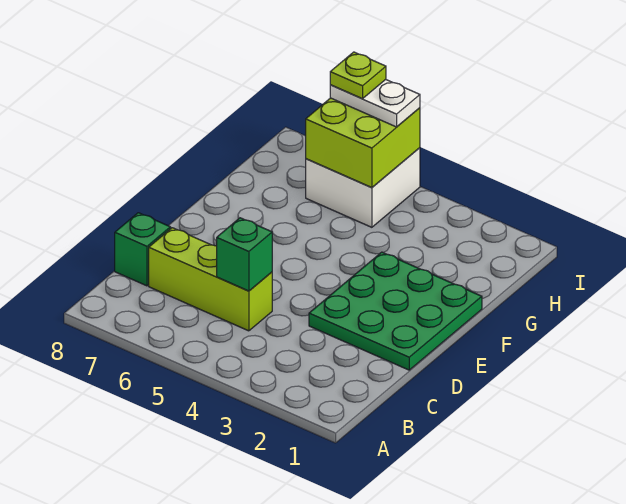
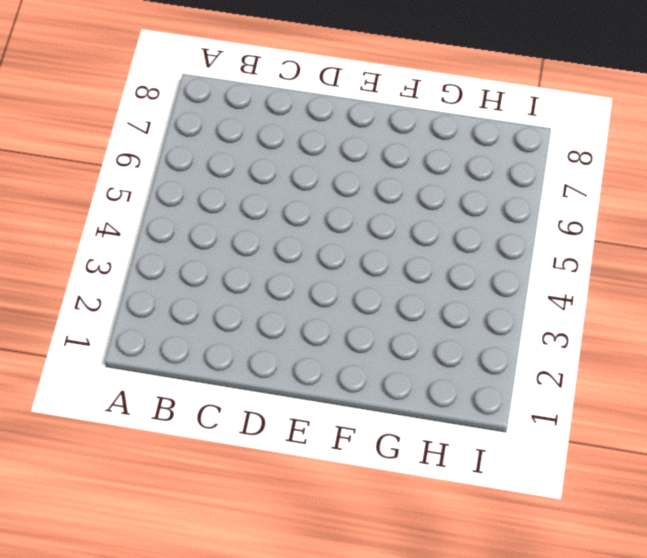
none -> lime 1x3 brick [149,228,272,331]
none -> green 1x1 brick [115,213,171,286]

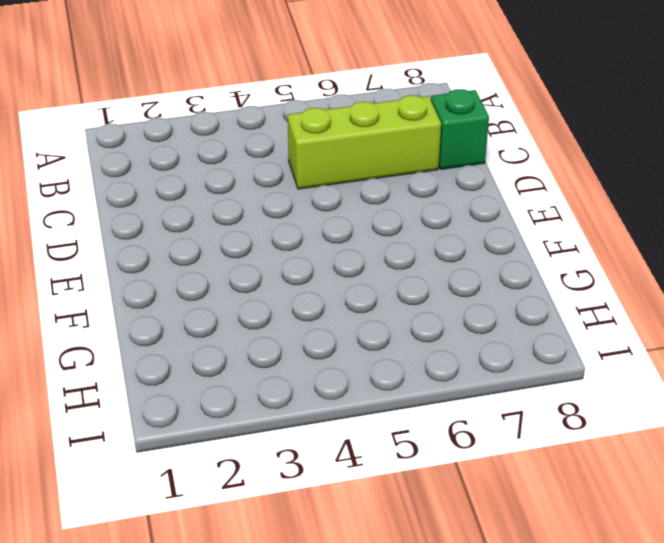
none -> green 3x3 plate [309,252,482,370]
none -> white 2x2 brick [306,148,420,227]

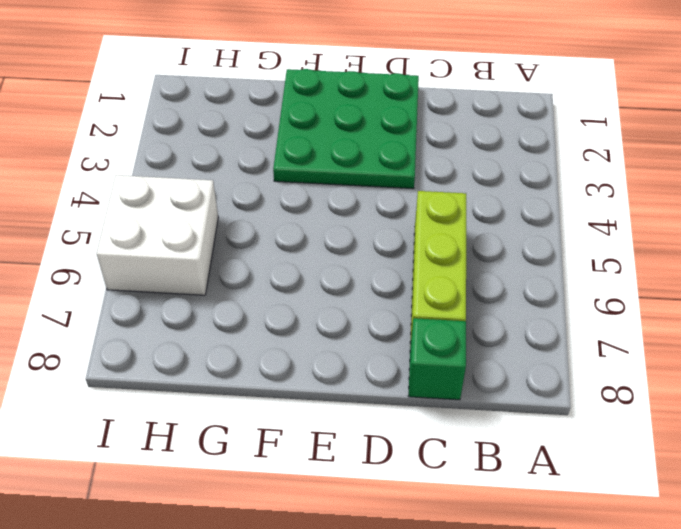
none -> green 1x1 brick [217,218,272,291]
none -> lime 2x2 brick [306,98,420,187]

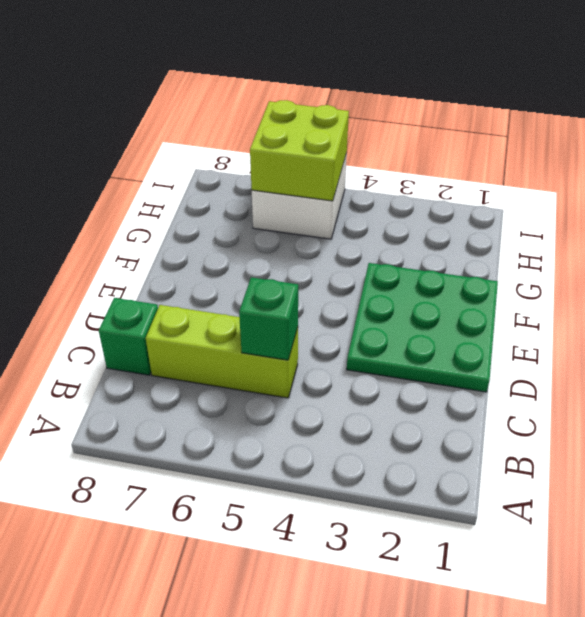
none -> white 1x2 plate [330,80,420,127]
none -> lime 1x1 plate [330,52,386,99]

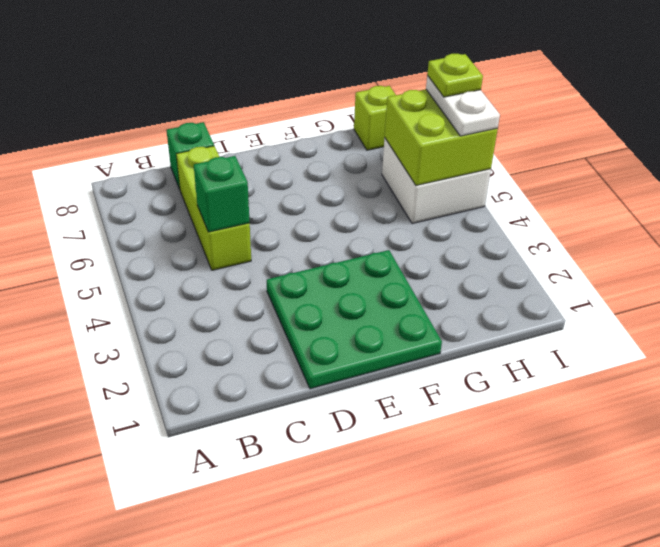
lime 1x1 brick [354,86,396,150] -> none

